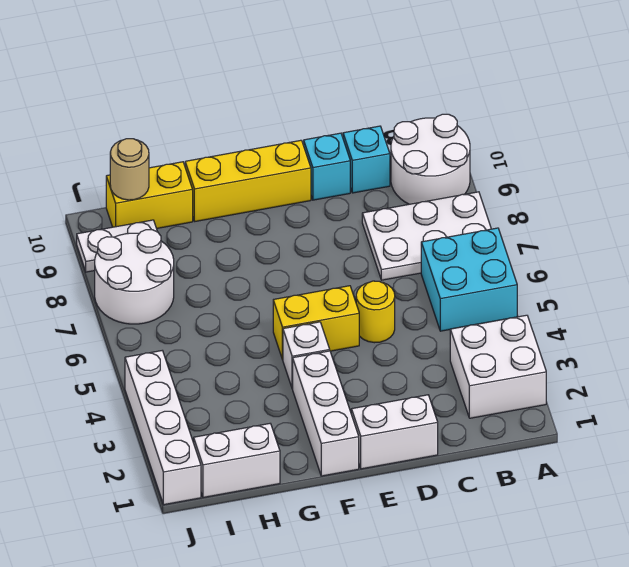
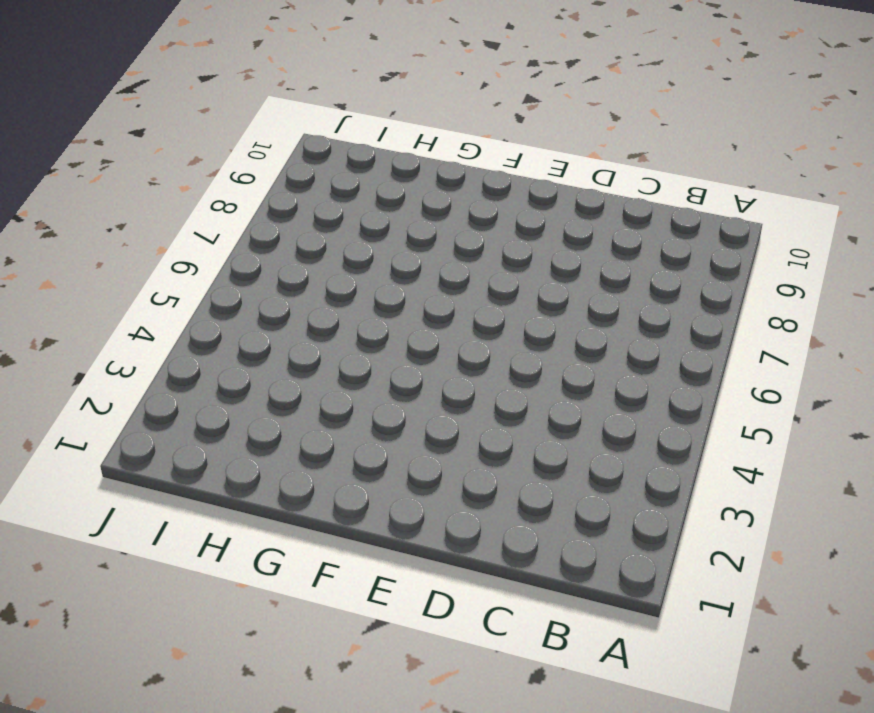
none -> white 2x2 brick [450,315,546,418]
none -> cyan 2x2 brick [421,228,517,331]
none -> white 2x3 plate [362,192,491,280]

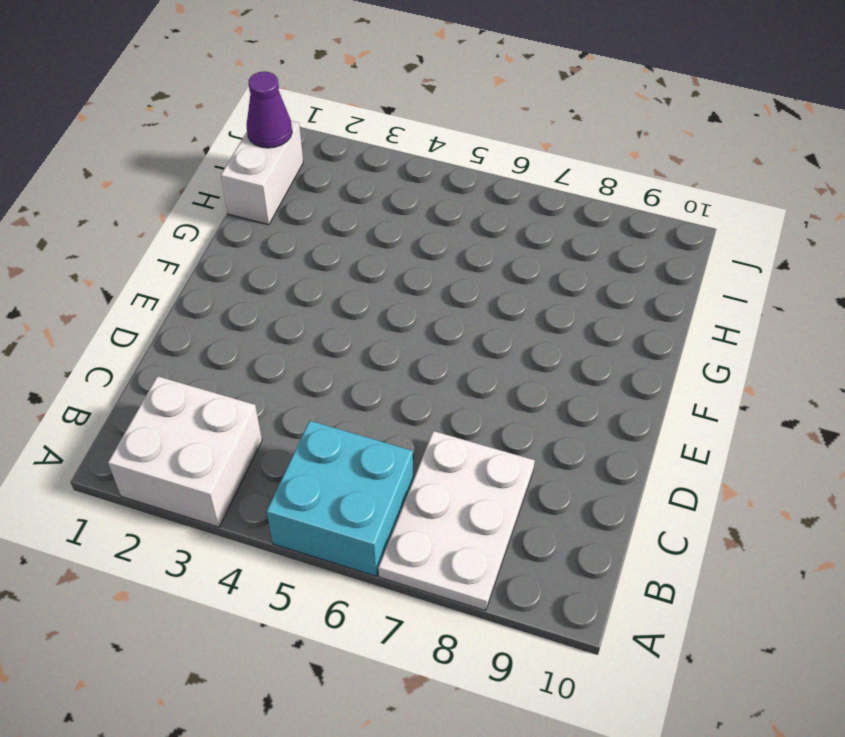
purple 1x1 cone [246,72,292,148] -> none
none -> white 2x2 round brick [391,114,470,204]
none -> cyan 1x1 brick [343,126,390,193]
none -> white 1x2 brick [351,395,438,469]

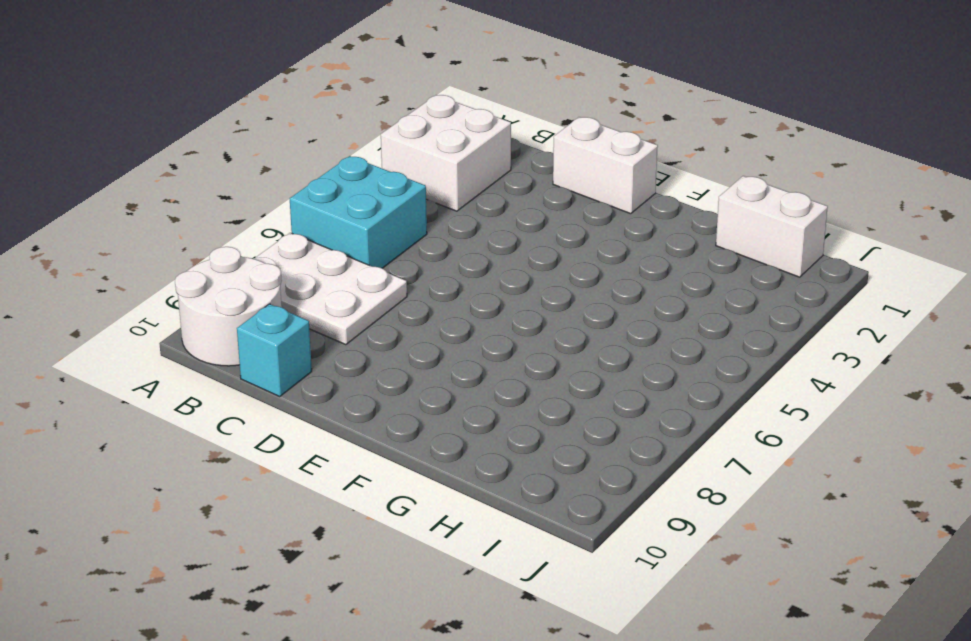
none -> yellow 1x1 round brick [356,281,395,343]
none -> cyan 1x1 brick [304,133,350,200]
none -> yellow 1x2 brick [273,286,359,360]

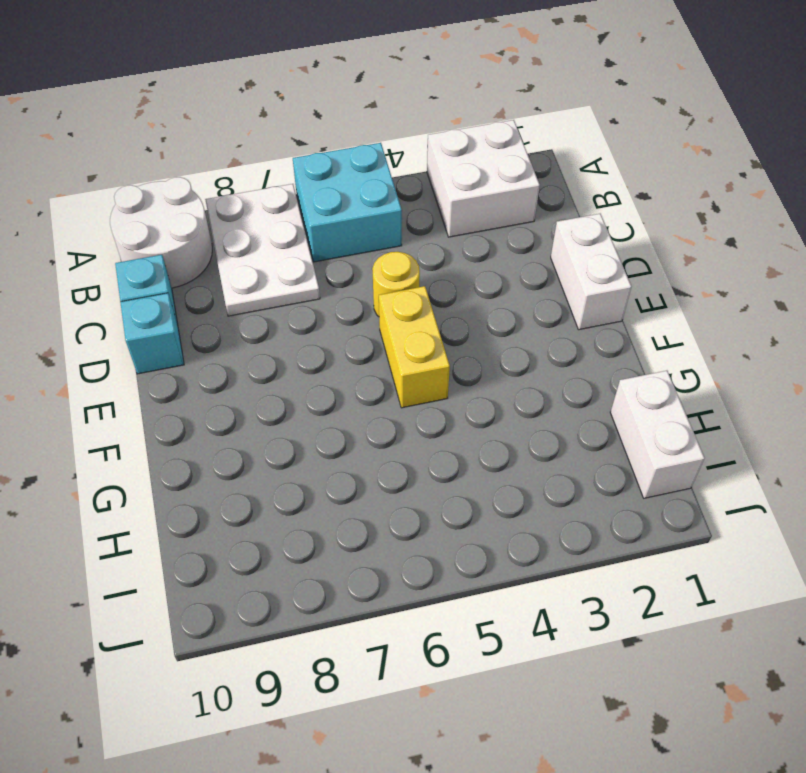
none -> yellow 1x3 brick [185,140,311,221]
none -> white 1x3 brick [293,351,359,476]
none -> white 1x1 brick [283,322,330,389]

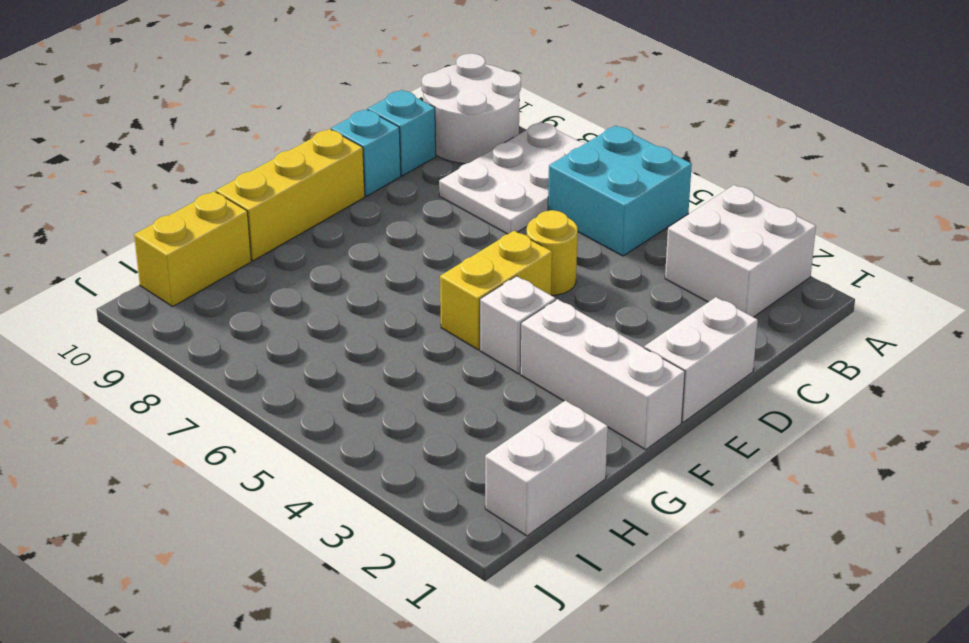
none -> white 2x2 round brick [95,230,174,324]
none -> white 1x2 plate [77,220,157,272]
none -> white 1x4 brick [125,351,201,505]

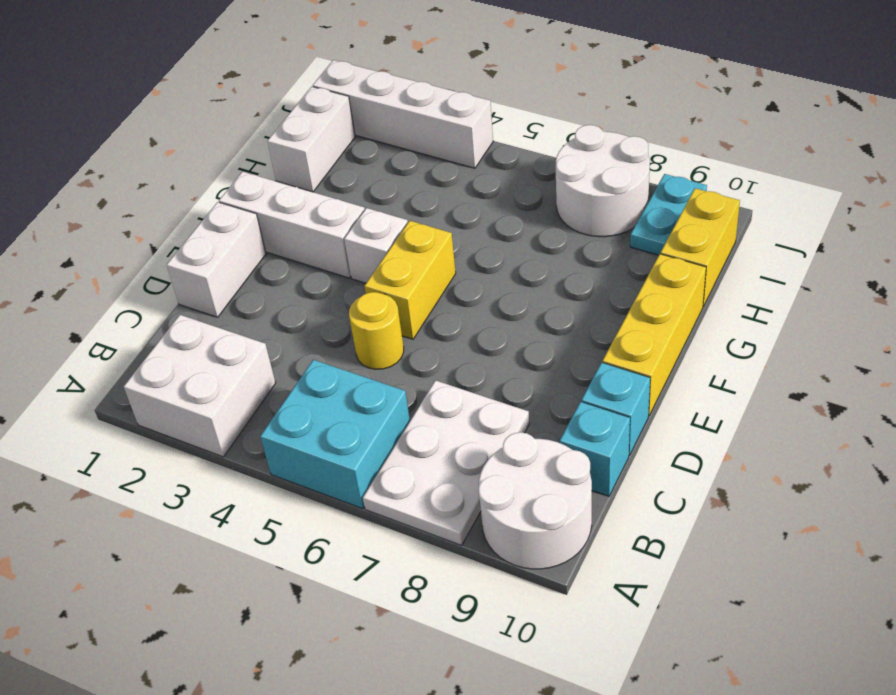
cyan 1x2 plate [630,174,707,255] -> white 1x2 plate [77,220,157,272]
none -> tan 1x1 round brick [110,139,149,200]

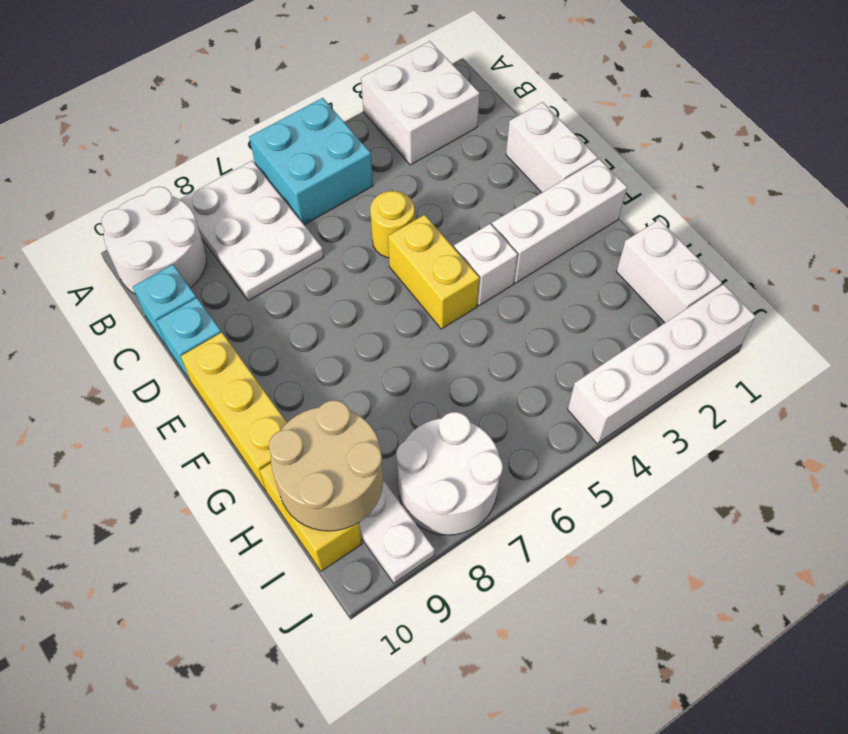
tan 2x2 round brick [269,400,383,531] -> tan 1x1 round brick [110,139,149,200]

